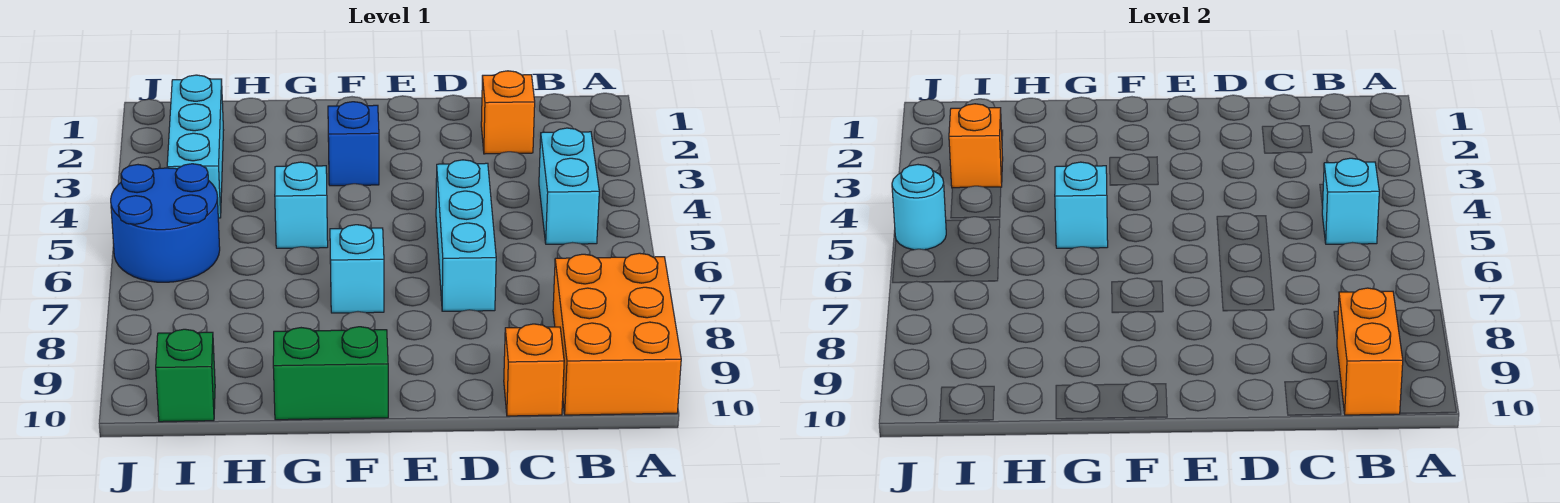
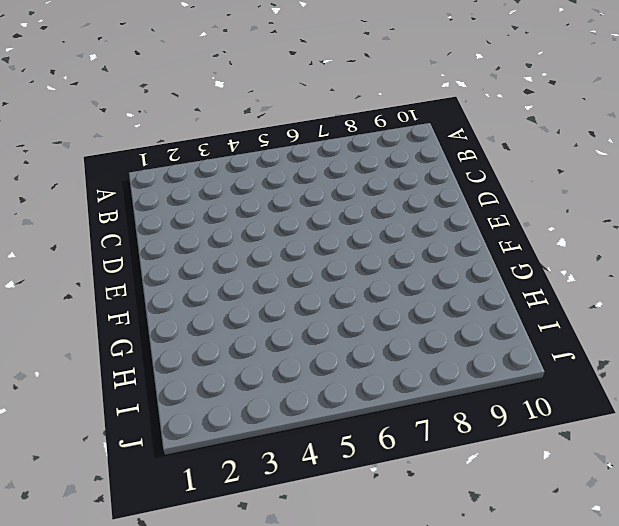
none -> orange 2x3 brick [553,253,681,415]
none -> cyan 1x2 brick [539,128,599,244]
none -> orange 1x1 brick [481,71,535,154]

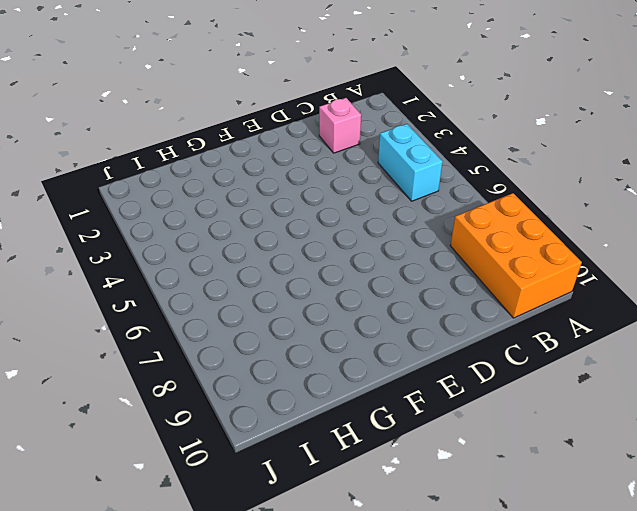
pink 1x1 brick [319,98,361,153] -> orange 1x1 brick [481,71,535,154]
none -> orange 1x1 brick [504,324,564,416]
none -> cyan 1x3 brick [436,160,496,311]
none -> blue 1x1 brick [328,102,379,186]

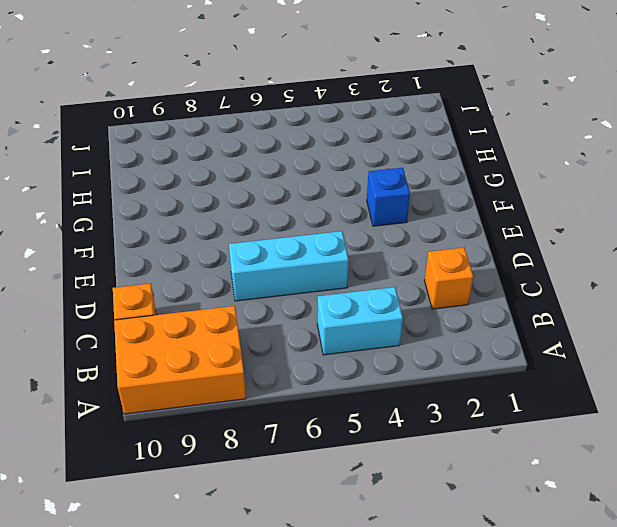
none -> cyan 1x1 brick [330,225,384,313]
none -> green 1x2 brick [273,327,388,420]
none -> cyan 1x1 brick [275,162,328,248]

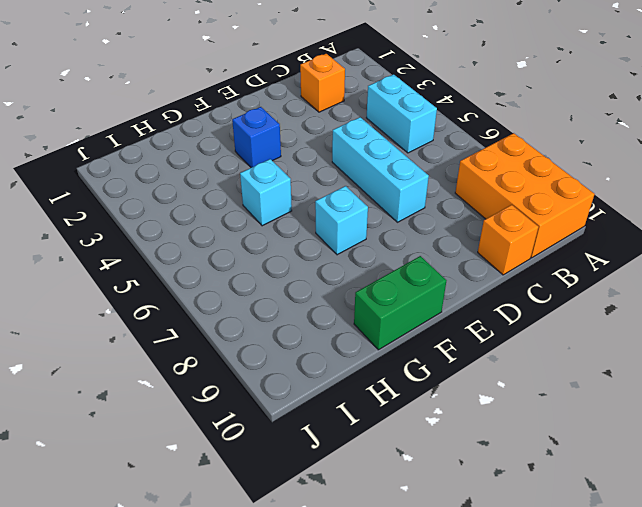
none -> cyan 1x3 brick [167,75,224,218]
none -> blue 2x2 round brick [111,164,220,282]
none -> green 1x1 brick [156,329,215,422]

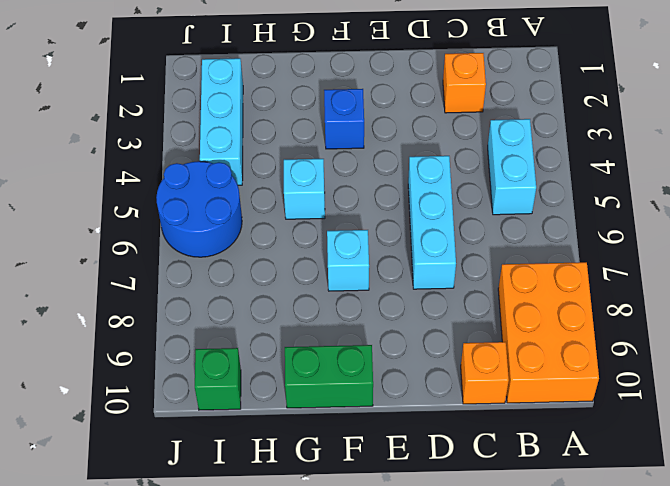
none -> cyan 1x1 brick [1322,158,1379,244]
none -> orange 1x2 brick [1337,288,1403,415]
none -> cyan 1x1 brick [1055,162,1108,248]

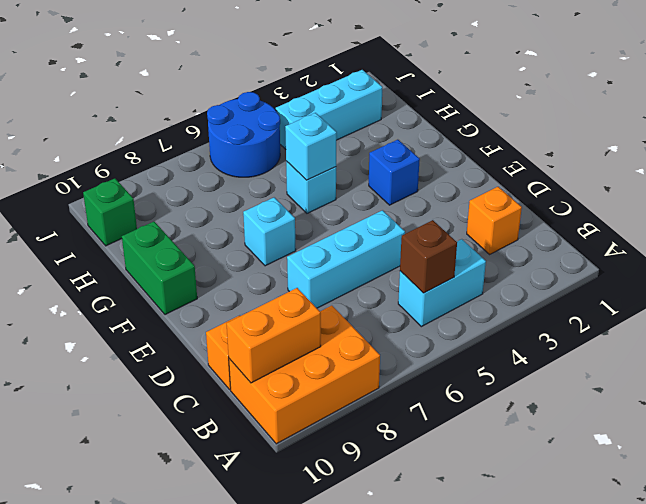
brown 1x1 brick [400,220,457,293] -> cyan 1x1 brick [1322,158,1379,244]
none -> orange 1x1 brick [949,104,1003,188]
none -> cyan 1x1 round brick [892,165,946,250]

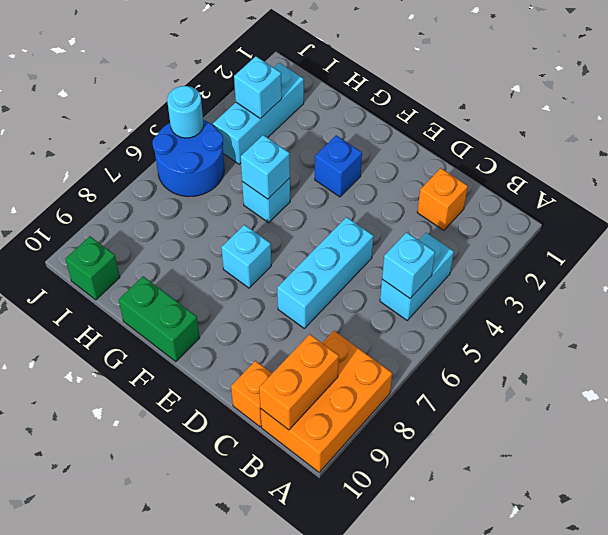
cyan 1x1 brick [234,56,282,119] -> orange 1x1 brick [949,104,1003,188]

